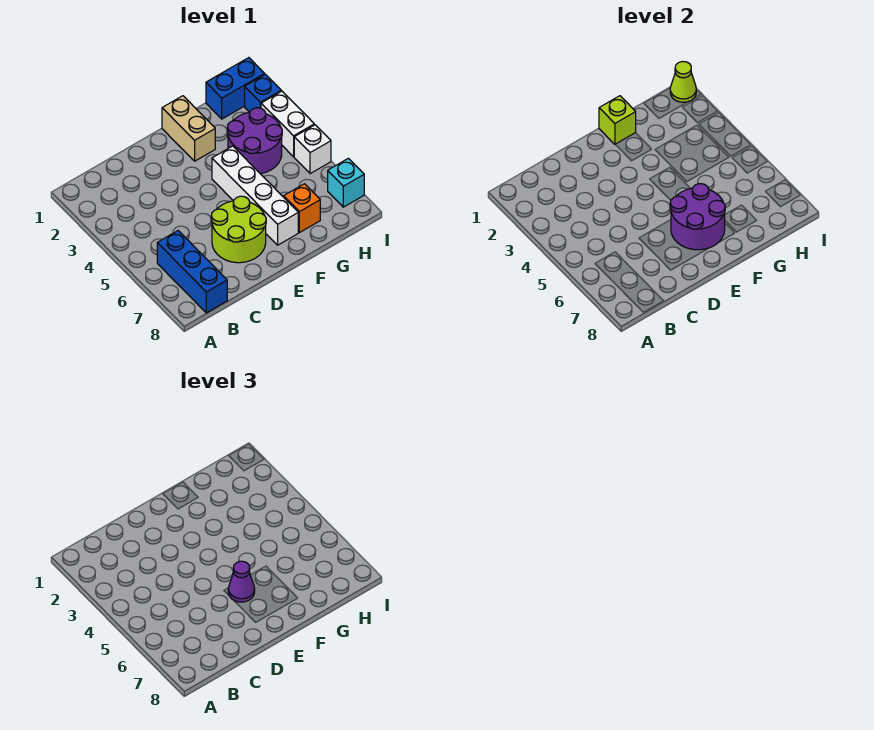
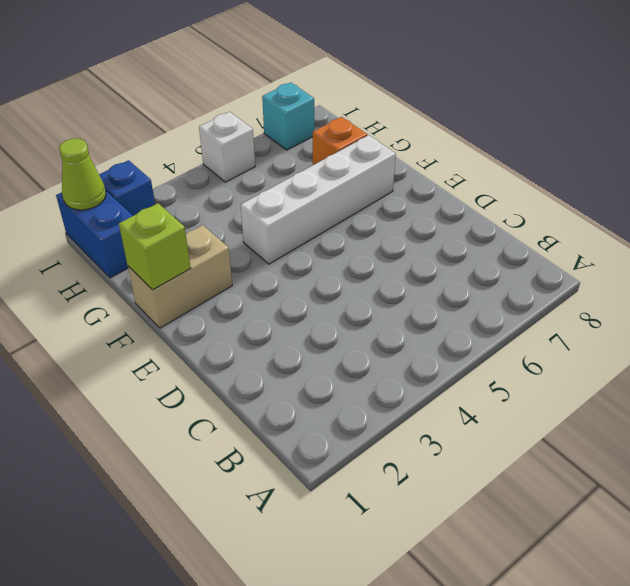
none -> blue 1x3 brick [157,231,227,313]
none -> lime 2x2 round brick [211,196,266,263]
none -> purple 2x2 round brick [227,108,282,174]

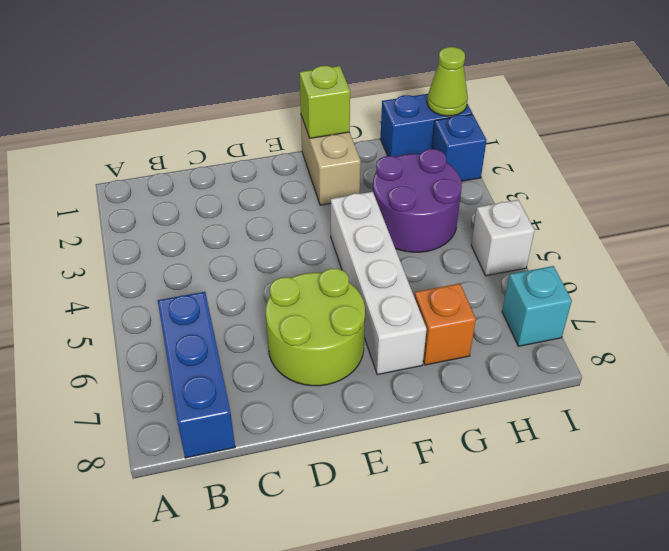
none -> white 1x2 brick [261,91,314,157]
none -> purple 2x2 round brick [670,184,725,250]
none -> purple 1x1 cone [228,561,255,602]

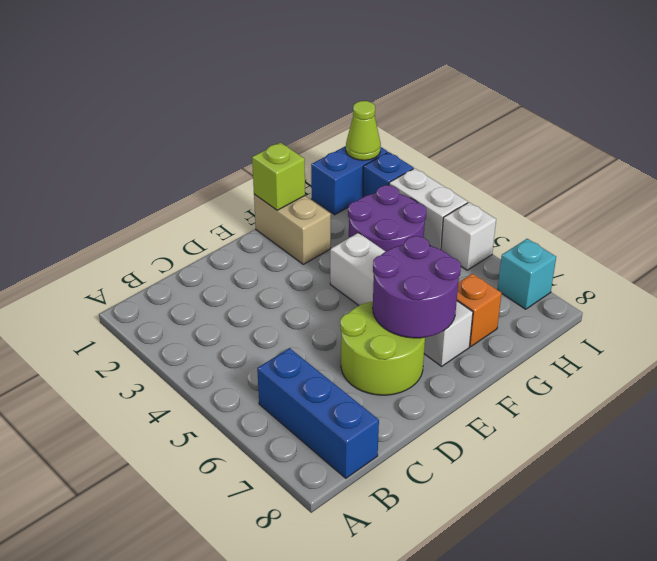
none -> purple 1x1 cone [228,561,255,602]

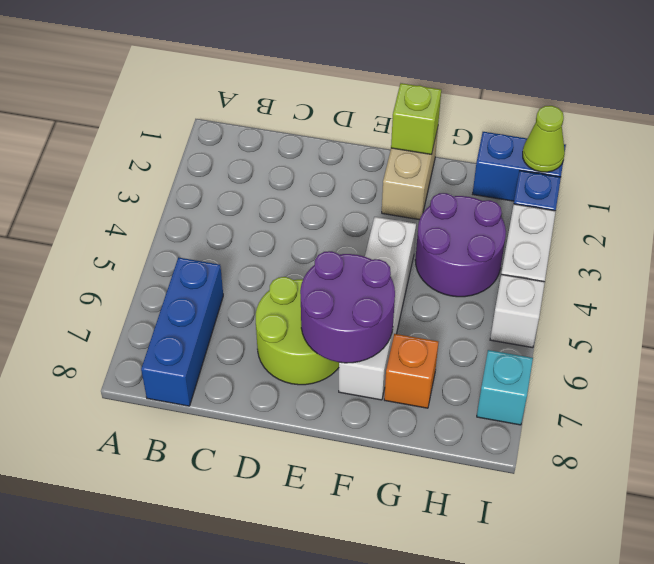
none -> purple 1x1 cone [228,561,255,602]

